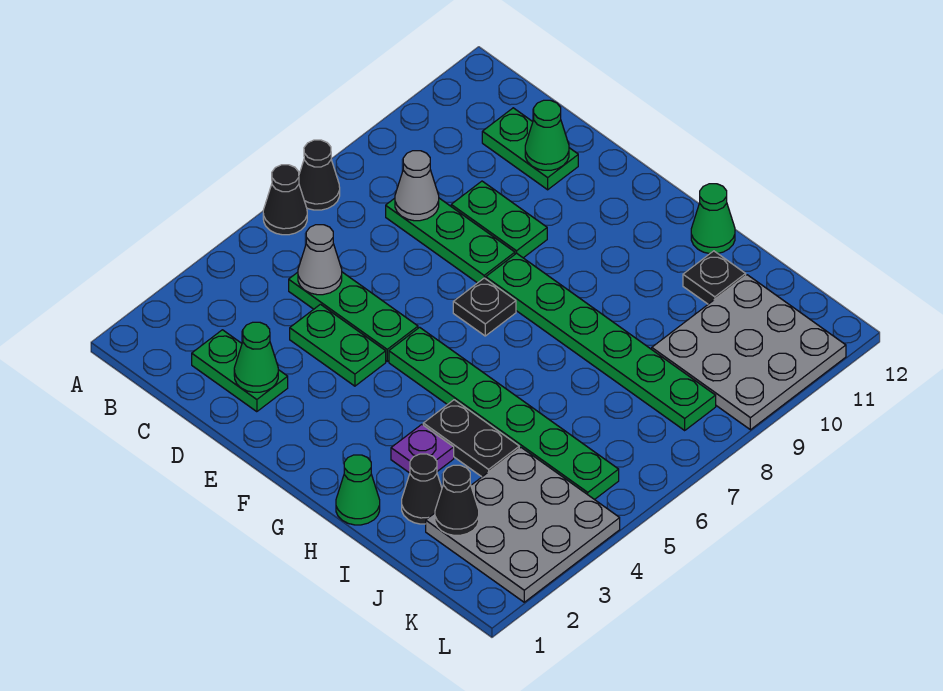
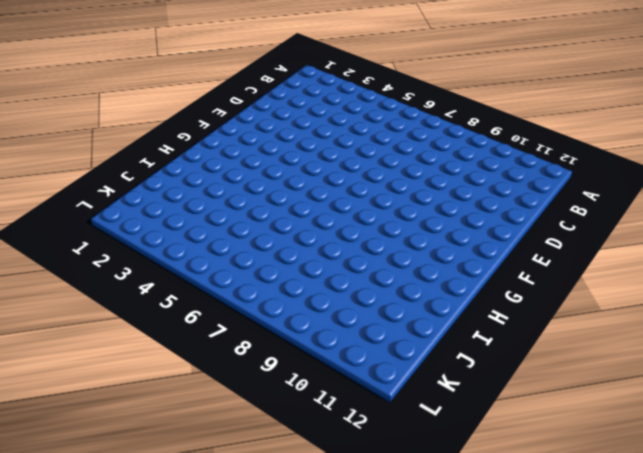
none -> black 1x1 cone [263,165,307,235]
none -> black 1x1 cone [299,140,340,210]
none -> green 1x2 plate [192,330,288,412]

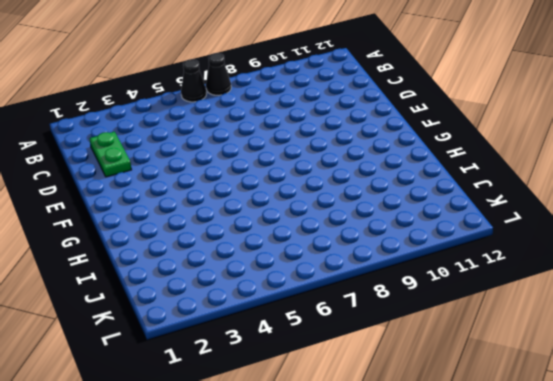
none -> green 1x3 plate [289,272,418,361]
none -> green 1x3 plate [386,198,515,283]
none -> green 1x2 plate [482,108,578,190]

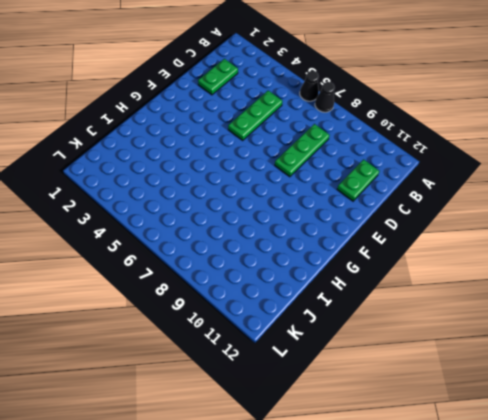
none -> green 1x2 plate [290,304,386,386]
none -> green 1x2 plate [451,181,547,258]
none -> green 1x6 plate [389,327,619,500]

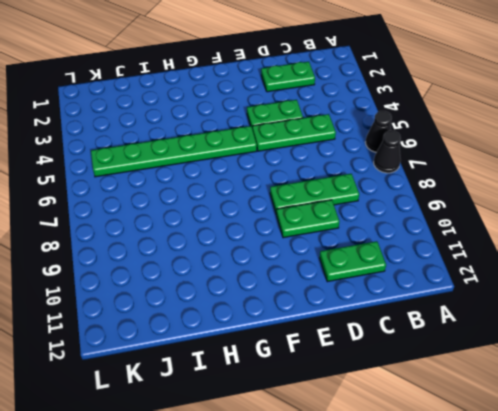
none -> black 1x1 plate [453,278,516,336]
none -> green 1x6 plate [486,253,716,430]
none -> green 1x1 cone [336,455,380,525]

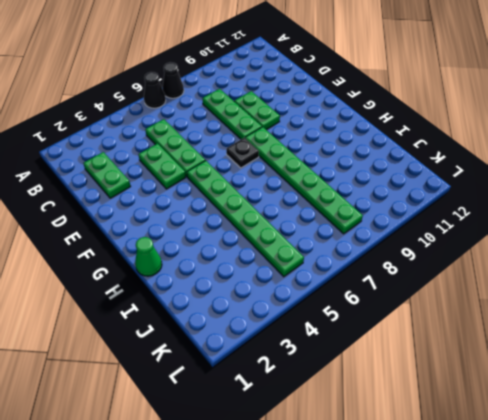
none -> green 1x2 plate [482,108,578,190]
none -> purple 1x1 plate [391,424,454,473]
none -> black 1x2 plate [423,400,519,477]

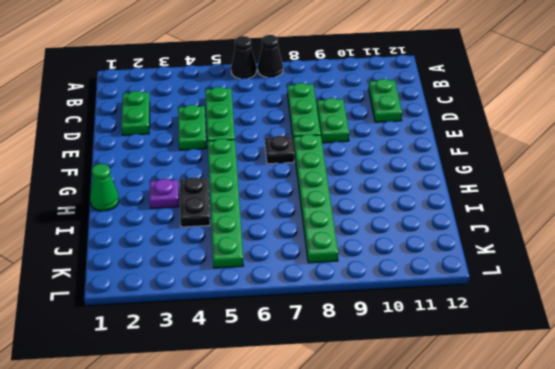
none -> green 1x1 cone [691,184,735,254]
none -> black 1x1 cone [402,454,442,524]
none -> black 1x1 plate [683,251,746,304]

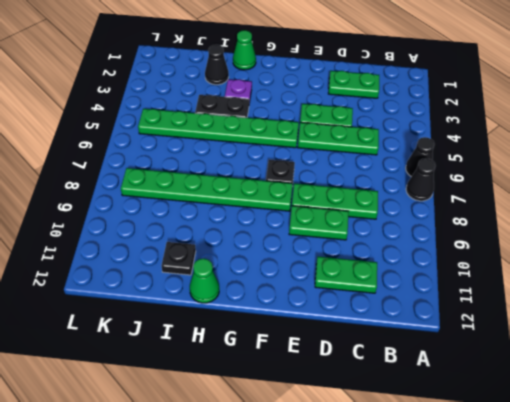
none -> grey 3x3 plate [426,448,620,602]
none -> grey 3x3 plate [652,275,846,430]
none -> grey 1x1 cone [298,225,342,295]

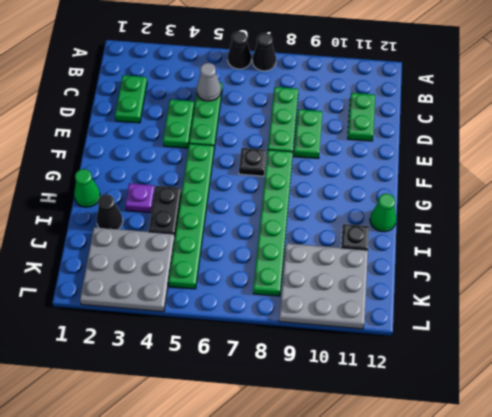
none -> grey 1x1 cone [395,151,439,221]
none -> green 1x1 cone [234,322,278,392]
none -> green 1x1 cone [525,100,569,170]

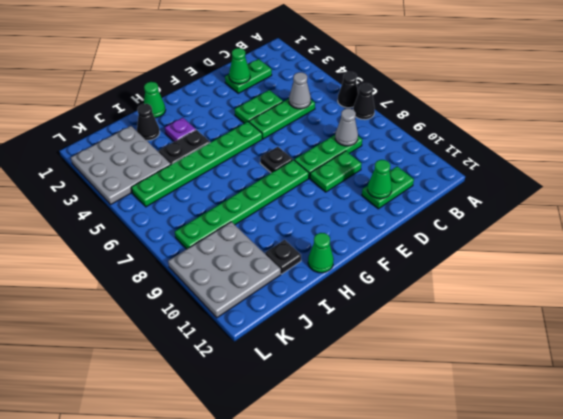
none -> black 1x1 cone [435,465,479,535]

